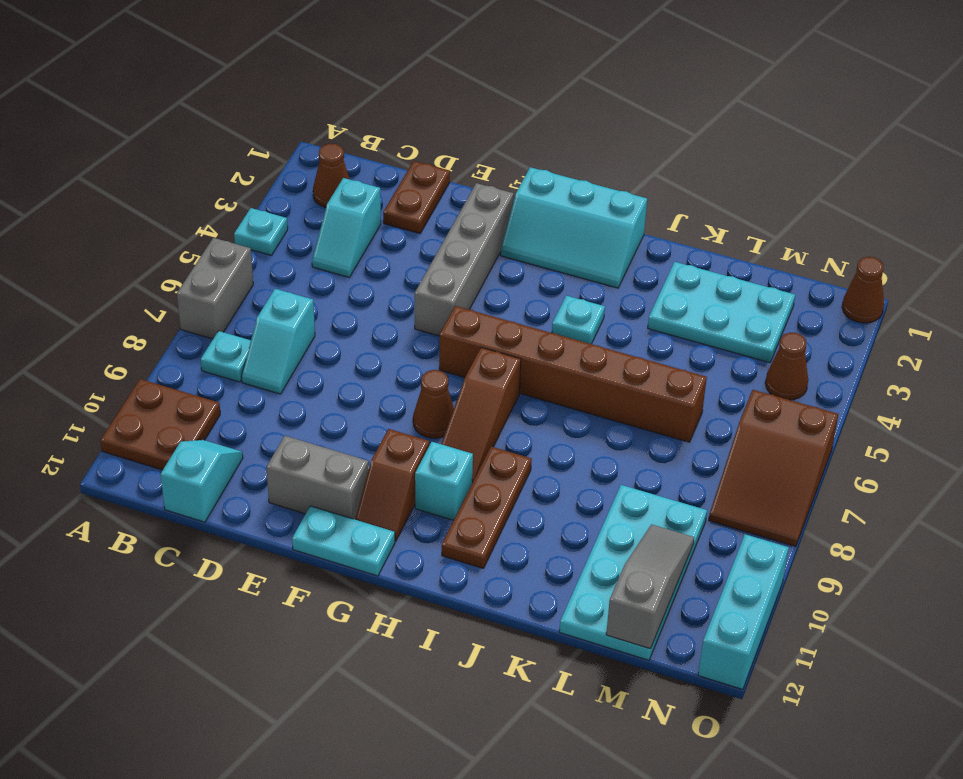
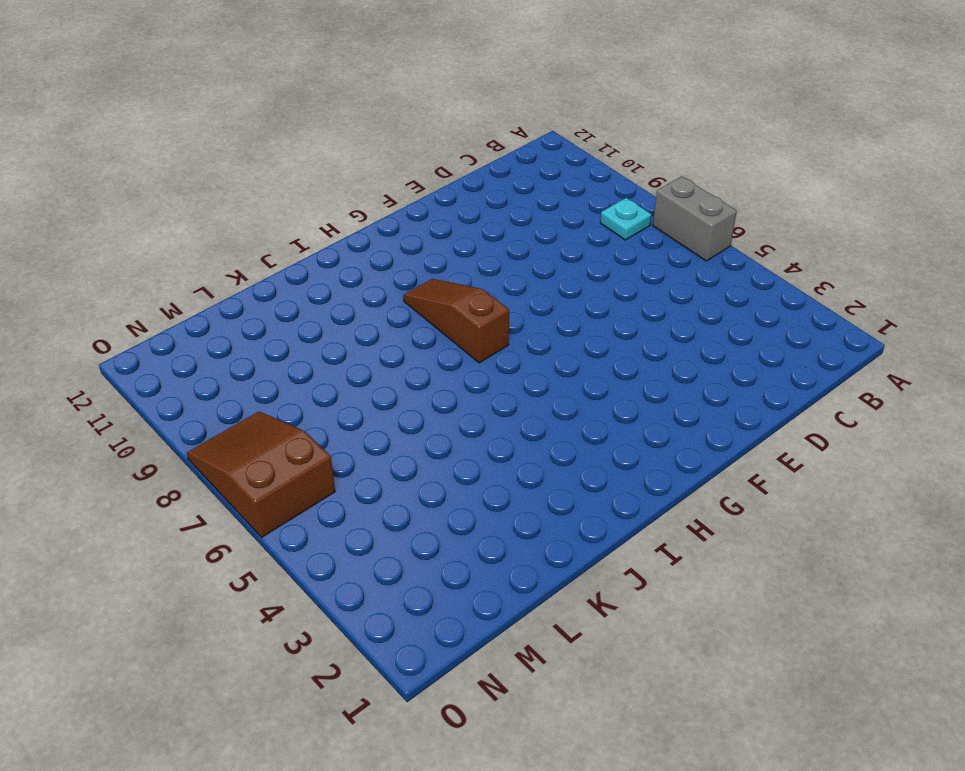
none -> cyan 1x1 plate [234,208,288,255]
none -> brown 2x2 plate [100,379,220,470]
none -> brown 1x1 cone [313,144,349,208]

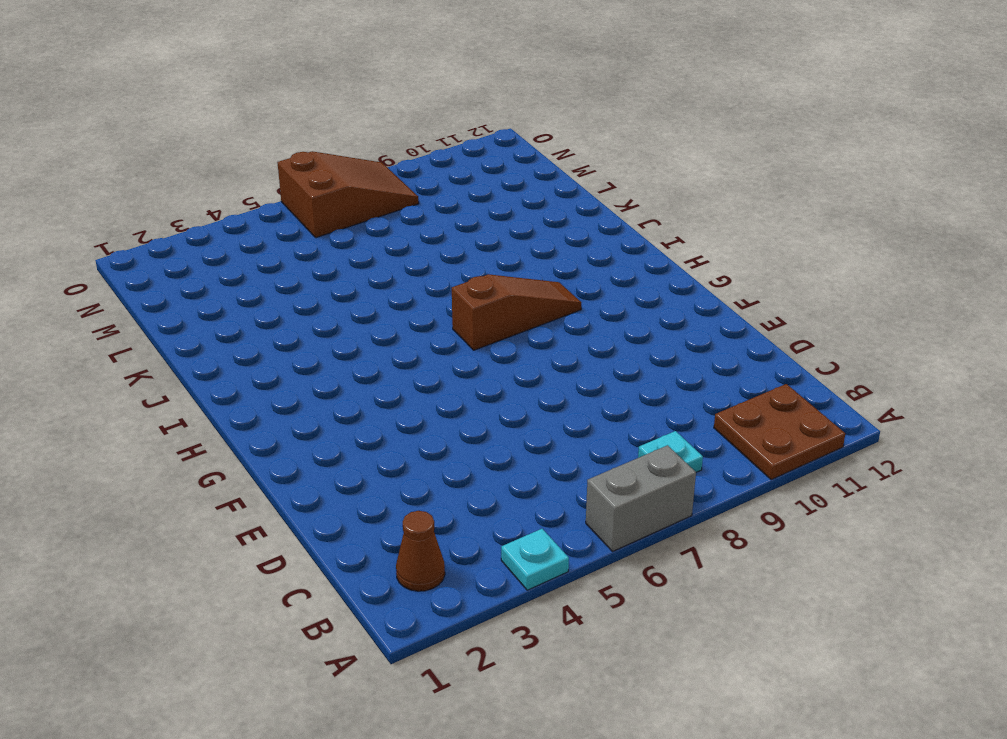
none -> cyan 1x2 slope [312,178,381,277]
none -> cyan 1x2 slope [241,289,315,394]
none -> cyan 1x2 slope [161,440,243,522]

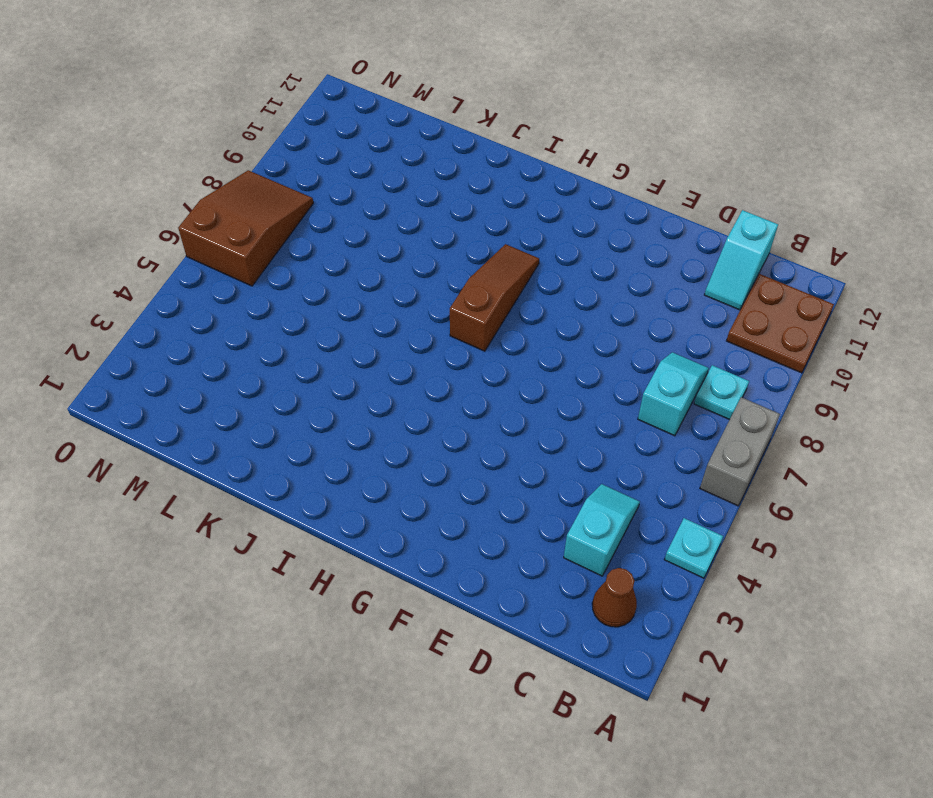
none -> brown 1x2 plate [383,161,450,233]
none -> grey 1x2 brick [266,436,369,519]
none -> grey 1x4 brick [415,183,514,336]

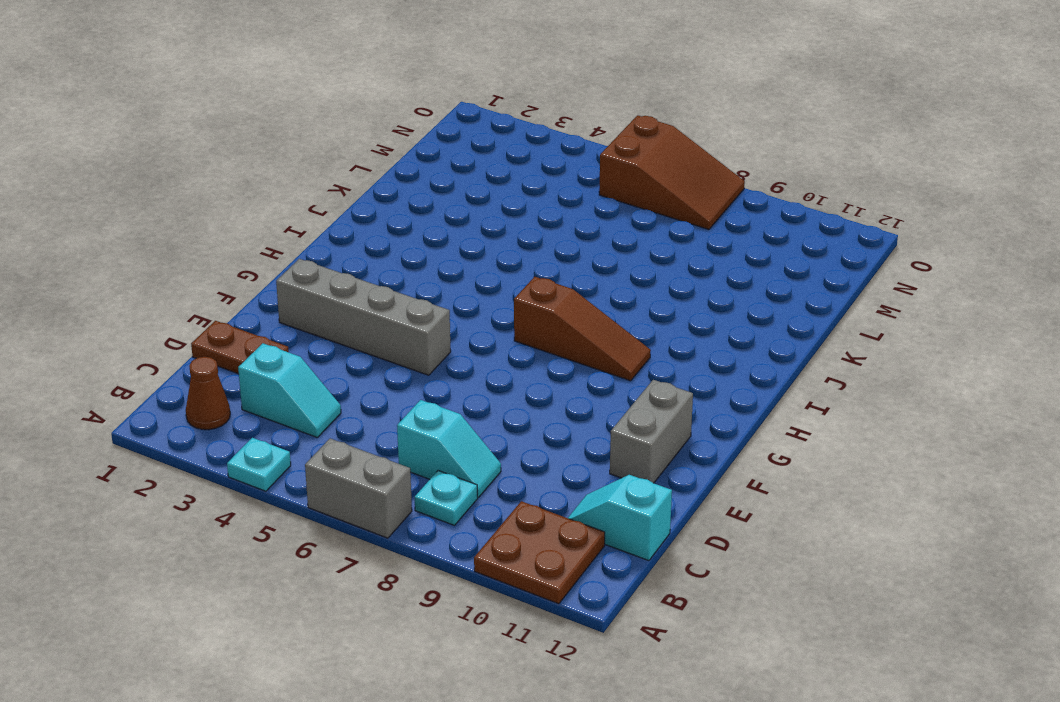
none -> cyan 1x2 plate [292,506,395,576]
none -> cyan 2x3 slope [501,167,647,288]
none -> brown 1x6 brick [439,306,707,442]

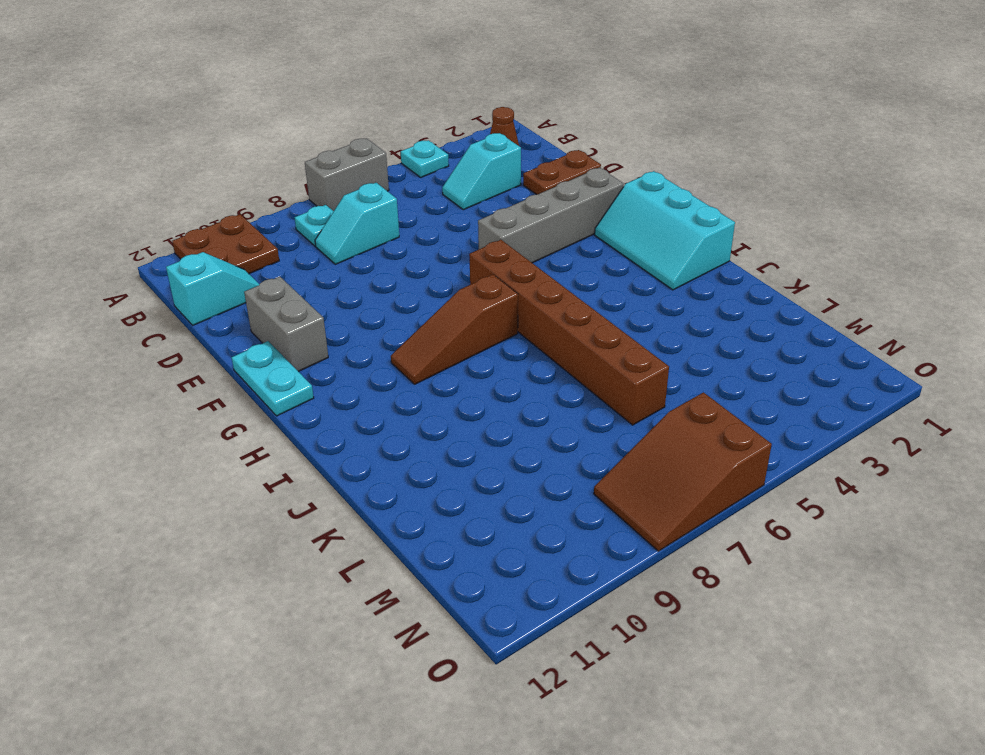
none -> brown 1x1 cone [413,370,454,438]
none -> brown 1x2 slope [355,429,429,541]
none -> cyan 1x1 brick [415,442,473,520]

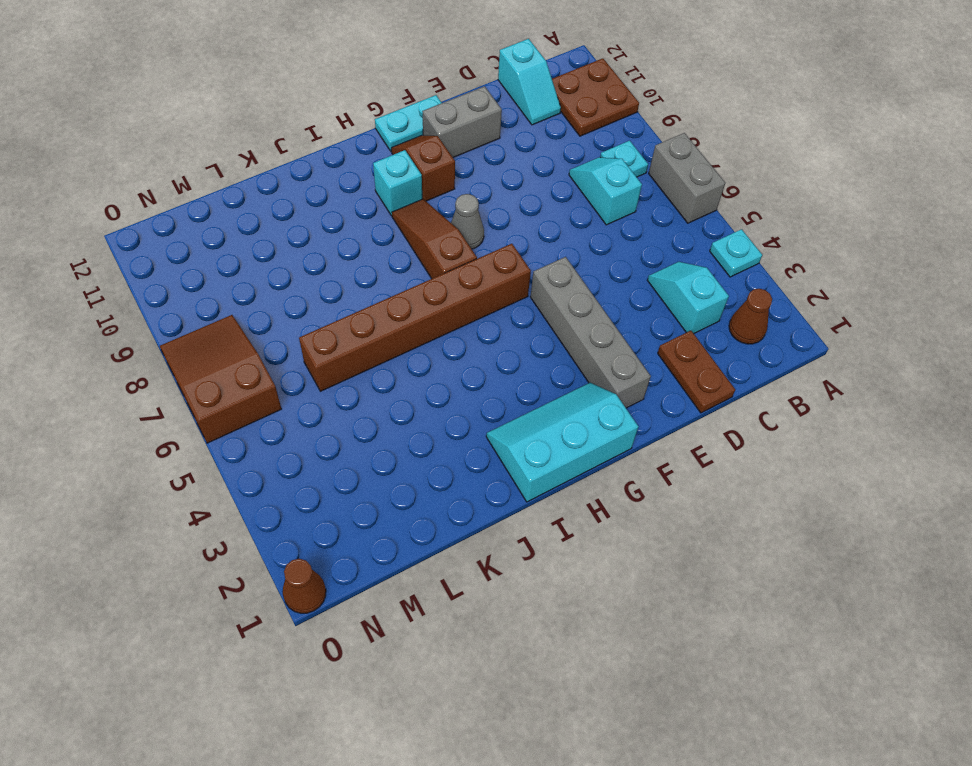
grey 1x1 cone [451,194,484,249] -> brown 1x1 cone [413,370,454,438]
none -> cyan 1x1 plate [552,296,605,344]
none -> brown 1x3 plate [442,447,532,569]
none -> cyan 2x3 plate [648,262,795,363]

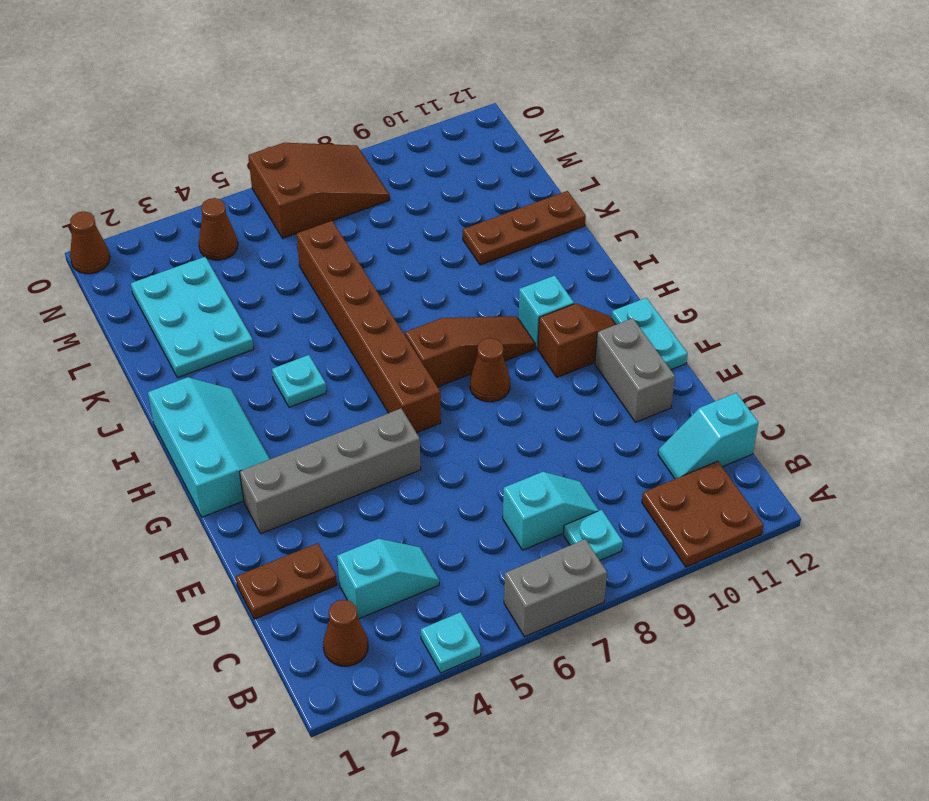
brown 1x3 plate [463,191,586,265] -> brown 1x3 plate moved to [442,447,532,569]
none -> cyan 2x4 plate [559,485,707,660]
none -> cyan 1x3 brick [698,534,789,689]
none -> grey 1x3 slope [606,524,694,649]

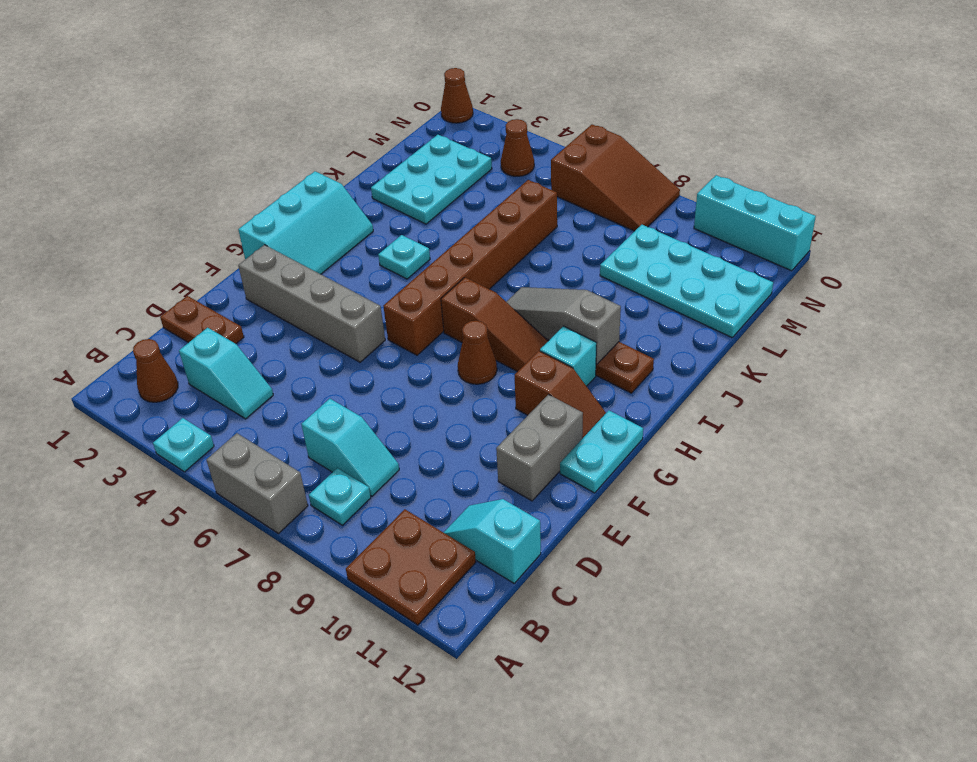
grey 1x3 slope [506,287,621,364] -> grey 1x3 slope moved to [606,524,694,649]

